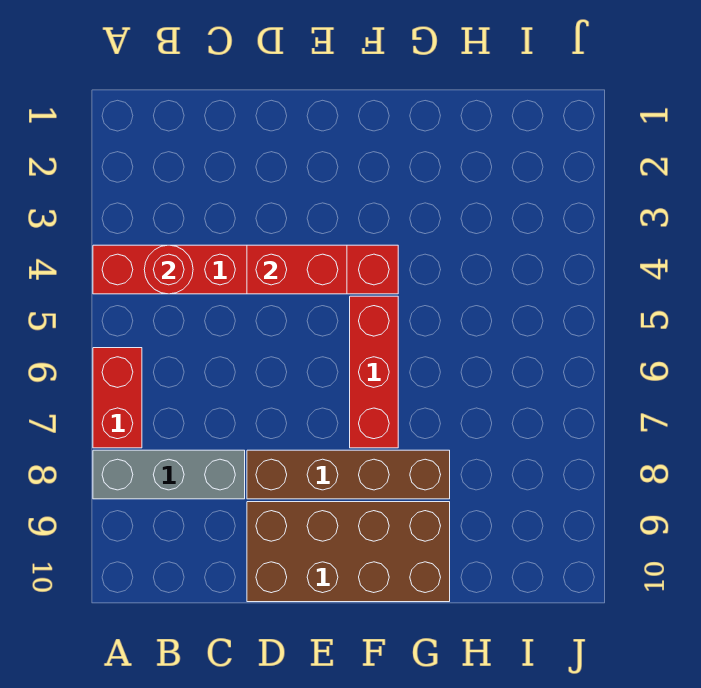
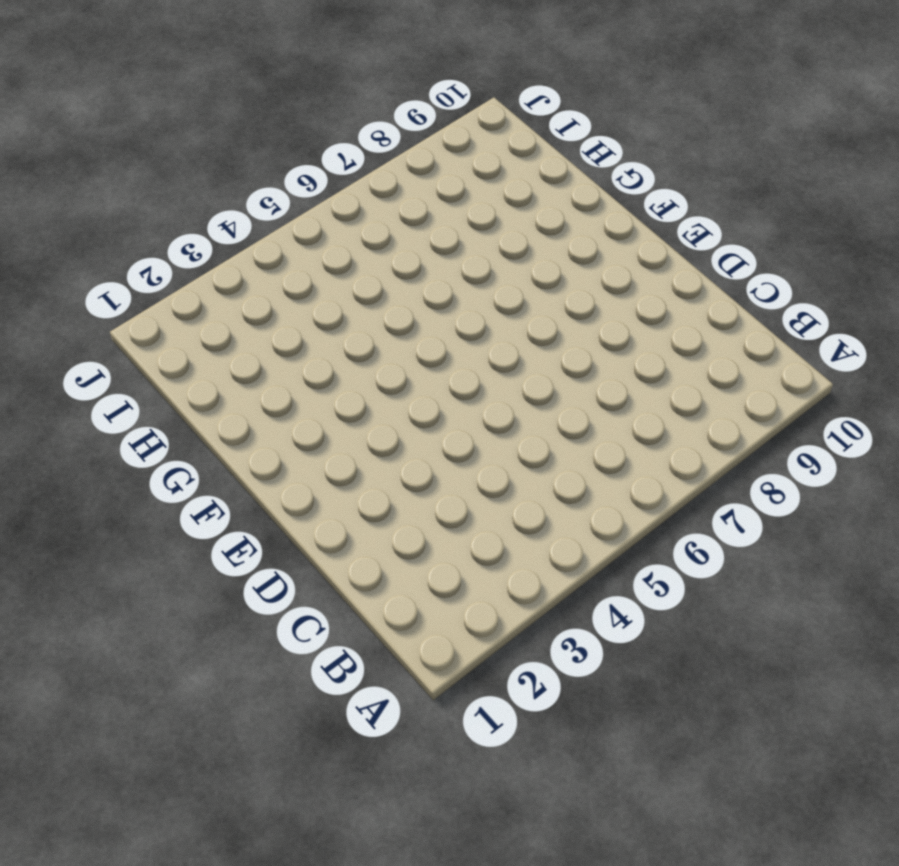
none -> red 1x6 brick [93,245,398,294]
none -> red 1x2 brick [93,348,142,448]

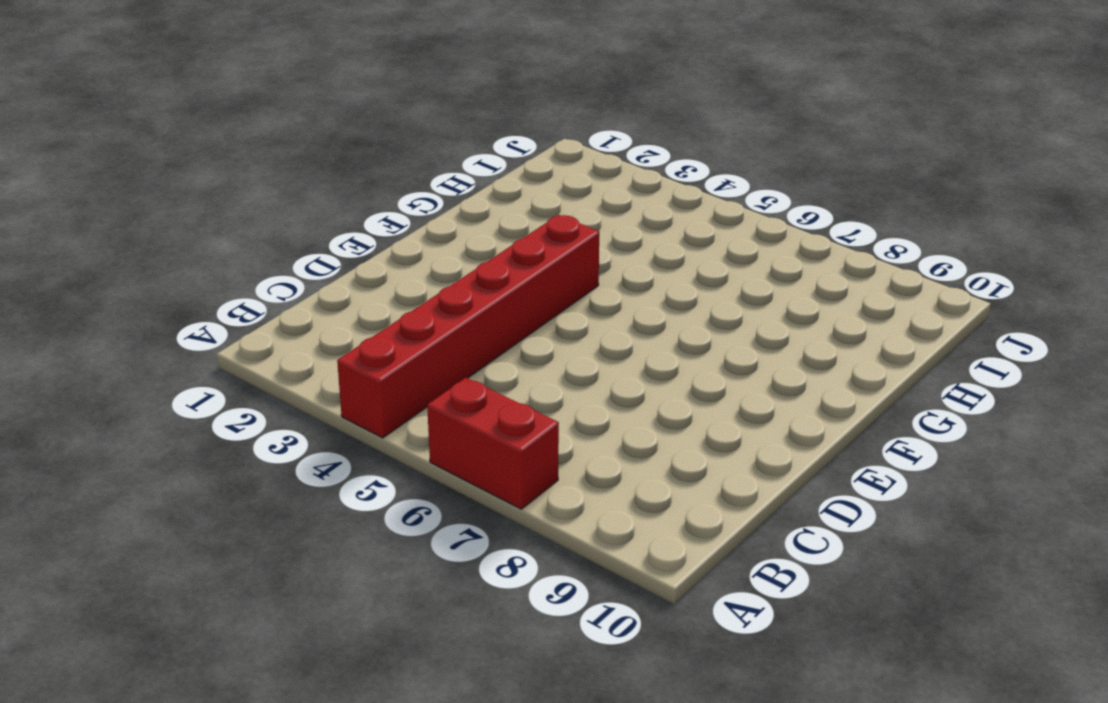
none -> grey 1x3 brick [93,450,245,499]
none -> brown 1x4 brick [247,450,450,499]

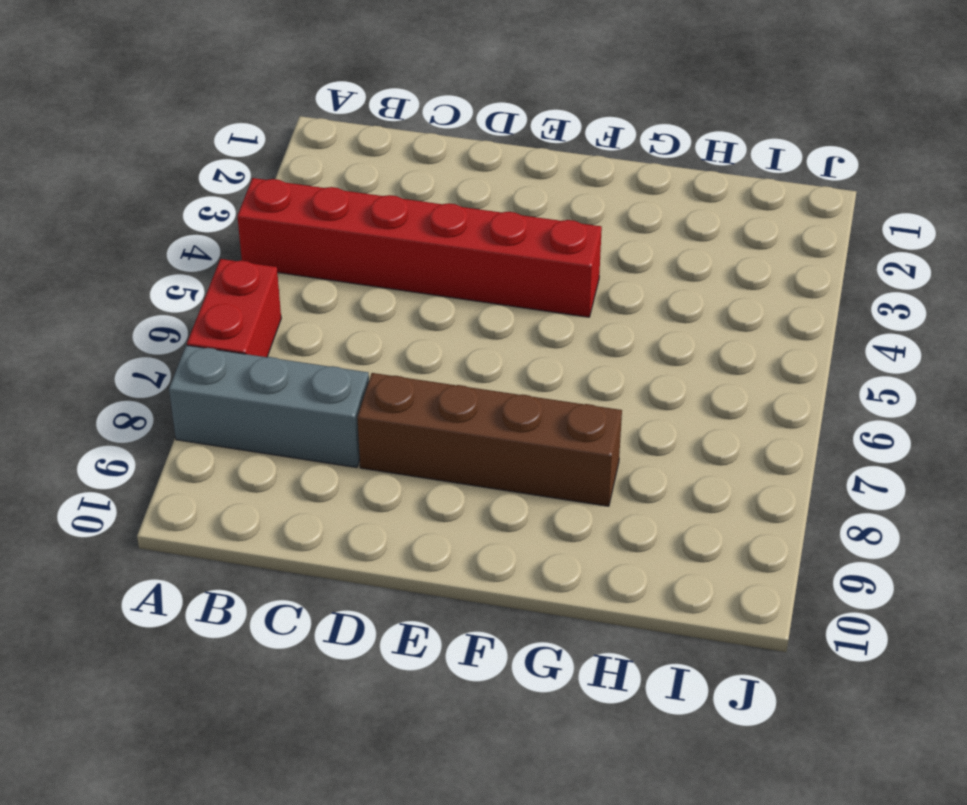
none -> brown 2x4 brick [247,502,450,602]
none -> red 1x3 brick [350,296,398,448]

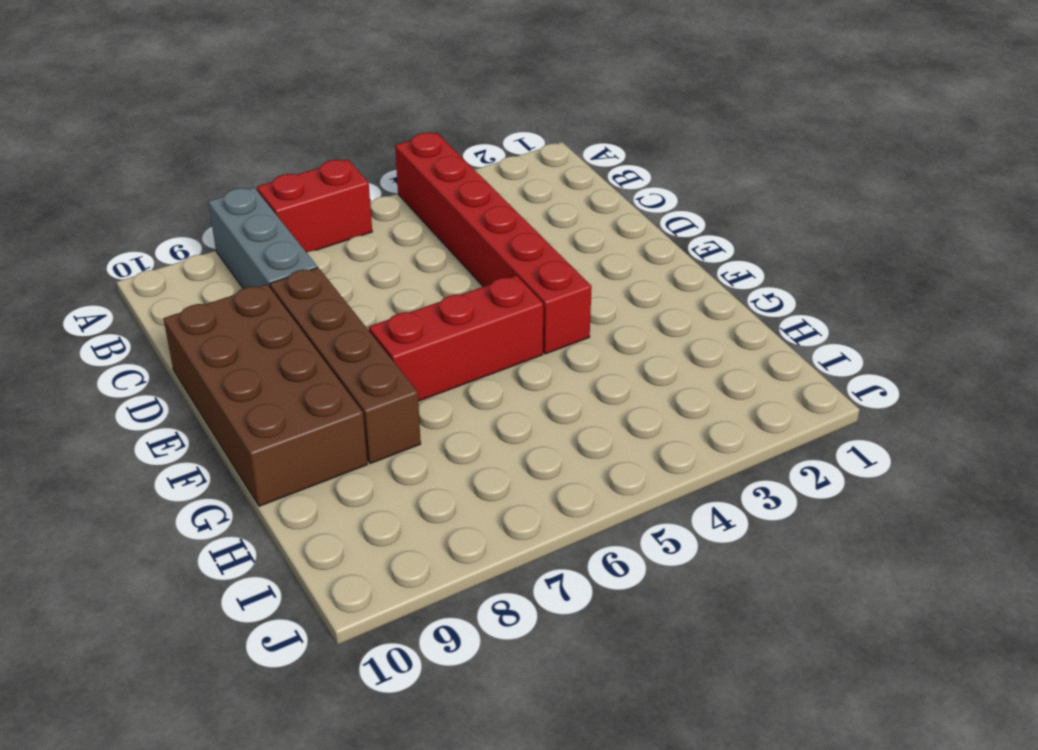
none -> red 1x1 round brick [144,245,193,294]
none -> red 1x2 brick [247,245,347,294]

